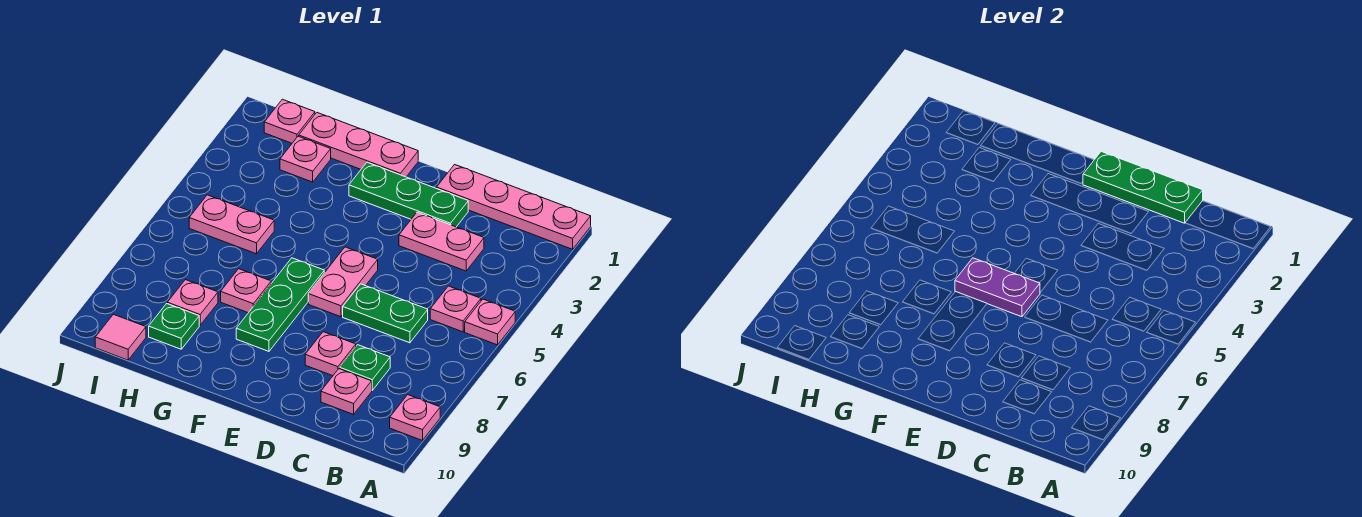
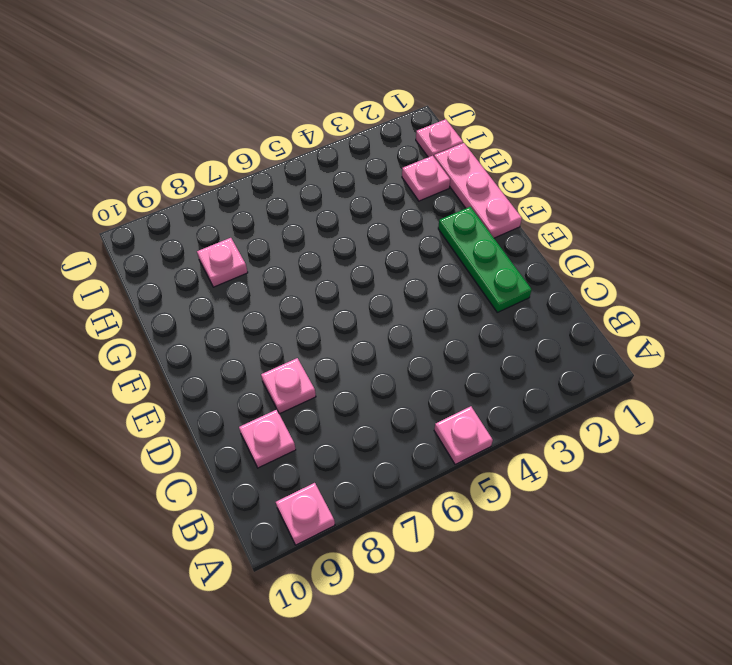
none -> pink 1x4 plate [437,165,591,249]
none -> pink 1x1 plate [430,286,481,332]
none -> pink 1x2 plate [399,212,484,271]

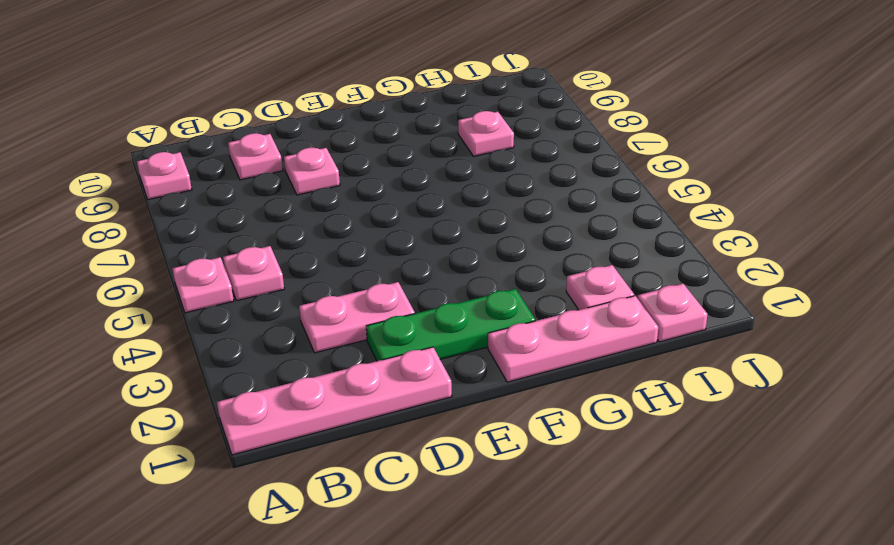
none -> green 1x2 plate [343,284,428,343]
none -> green 1x1 plate [340,345,390,390]
none -> pink 1x2 plate [308,247,378,317]

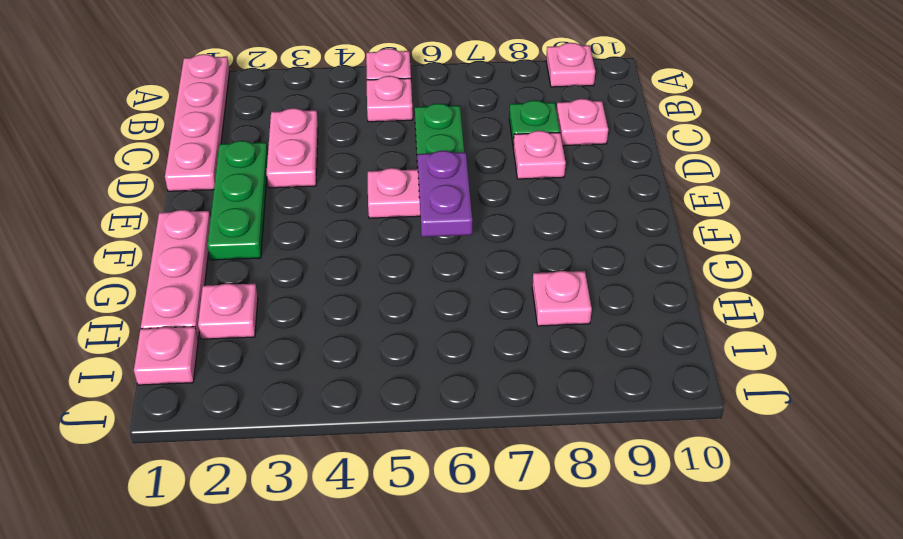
none -> green 1x3 plate [236,258,324,351]
none -> pink 1x1 plate [221,269,271,313]
none -> pink 1x2 plate [189,195,274,254]

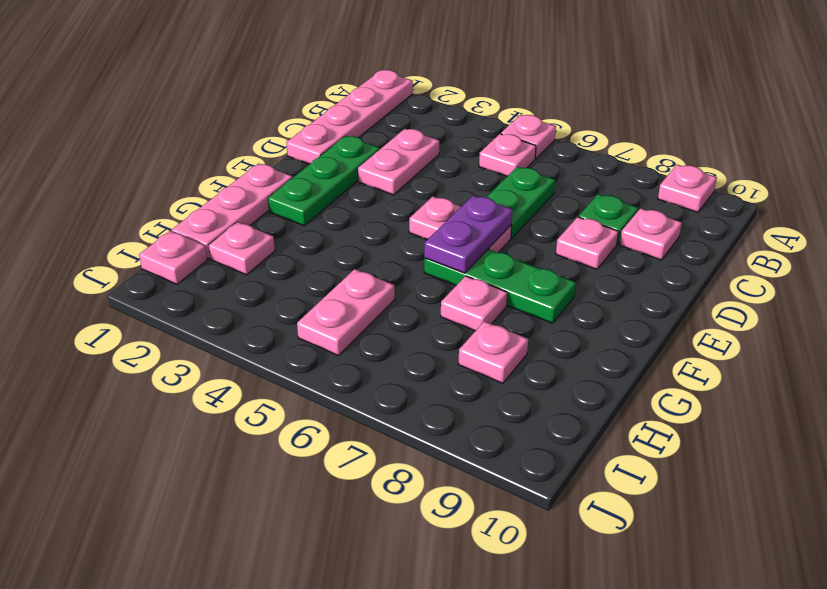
none -> green 1x1 plate [149,304,199,349]
none -> pink 1x1 tile [95,314,146,360]
none -> green 1x3 plate [1083,152,1203,223]

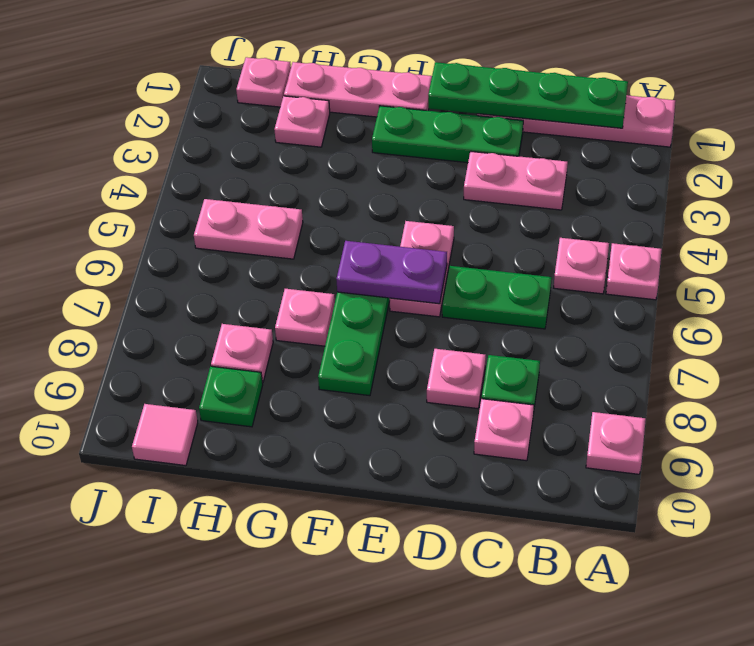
green 1x4 plate [428,62,628,128] -> green 1x3 plate [1083,152,1203,223]

